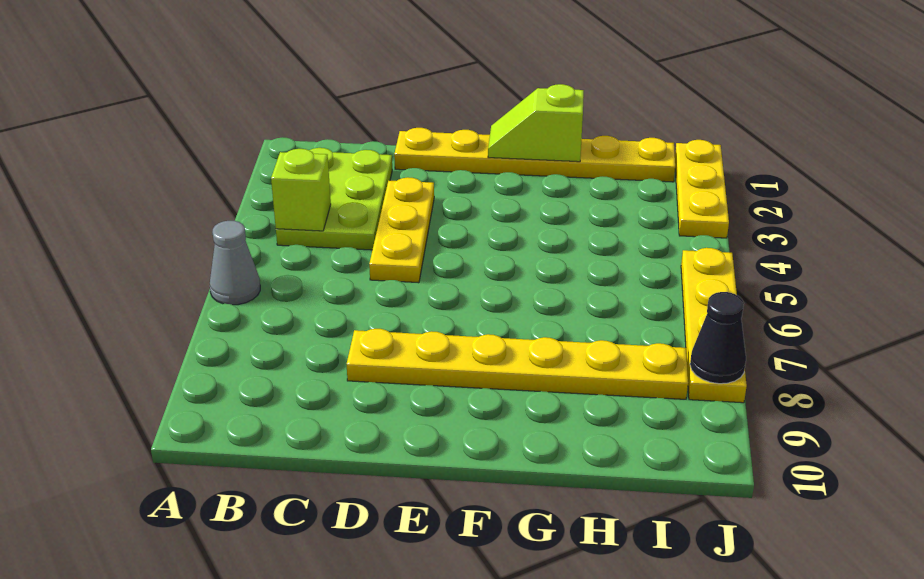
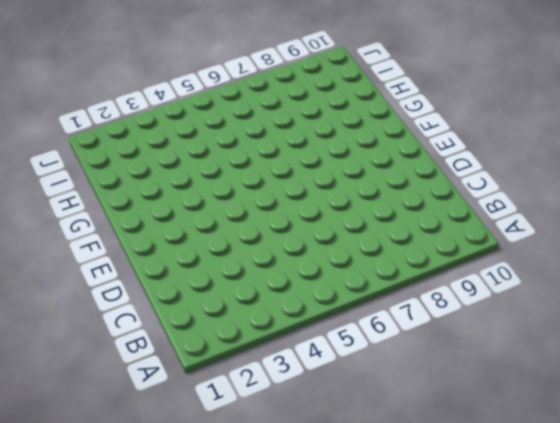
none -> grey 1x1 cone [210,221,260,305]
none -> lime 2x3 plate [276,148,392,250]

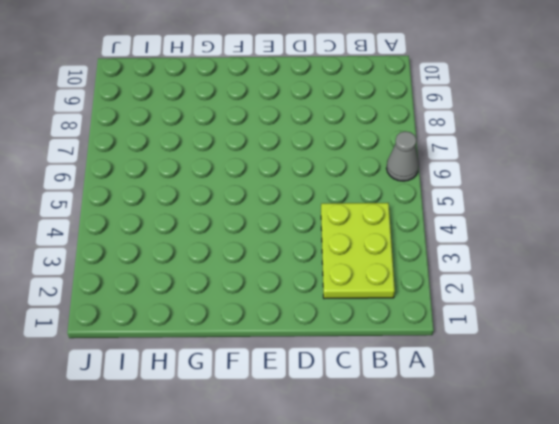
none -> yellow 1x6 plate [394,128,675,182]
none -> yellow 1x3 plate [369,177,434,283]

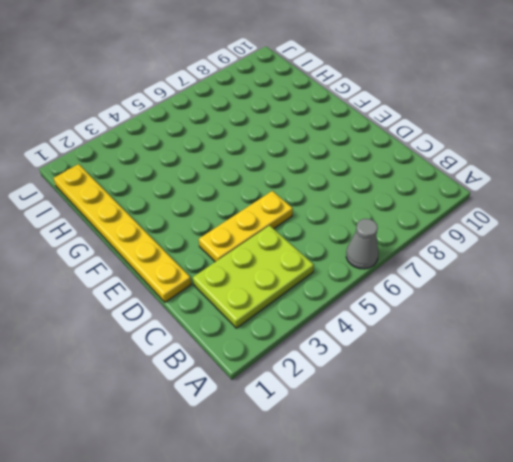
none -> yellow 1x6 plate [346,329,688,399]
none -> yellow 1x3 plate [675,140,729,238]

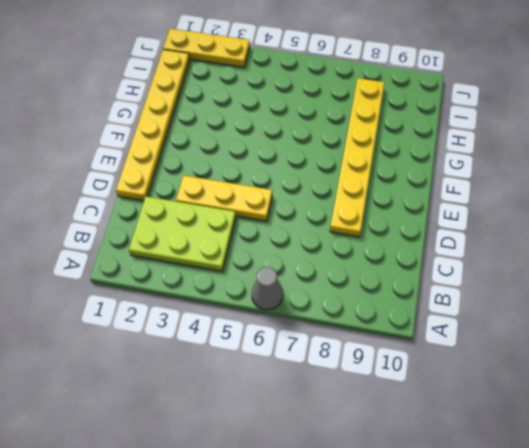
none -> yellow 1x4 plate [681,248,747,403]
none -> lime 1x1 brick [271,149,331,231]

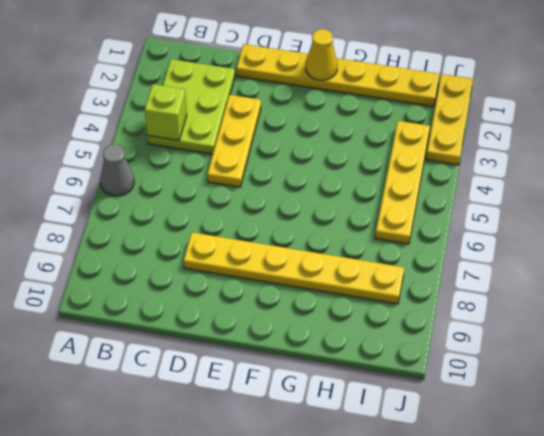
yellow 1x1 cone [306,29,337,80] -> lime 1x2 slope [488,84,584,162]
yellow 1x4 plate [375,121,430,244] -> yellow 1x4 plate moved to [681,248,747,403]
none -> black 1x1 cone [690,292,746,384]

